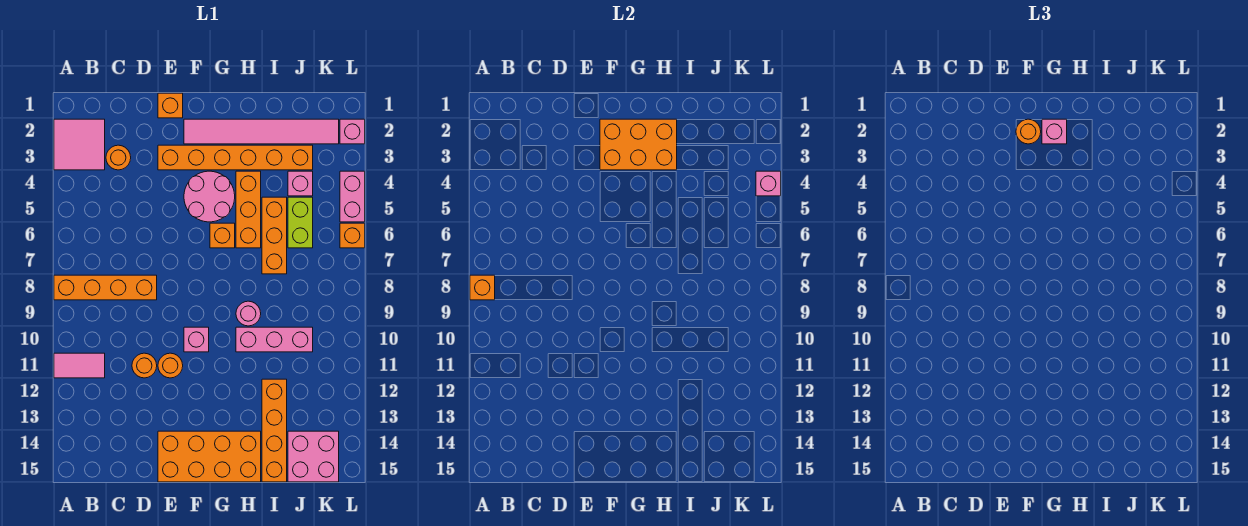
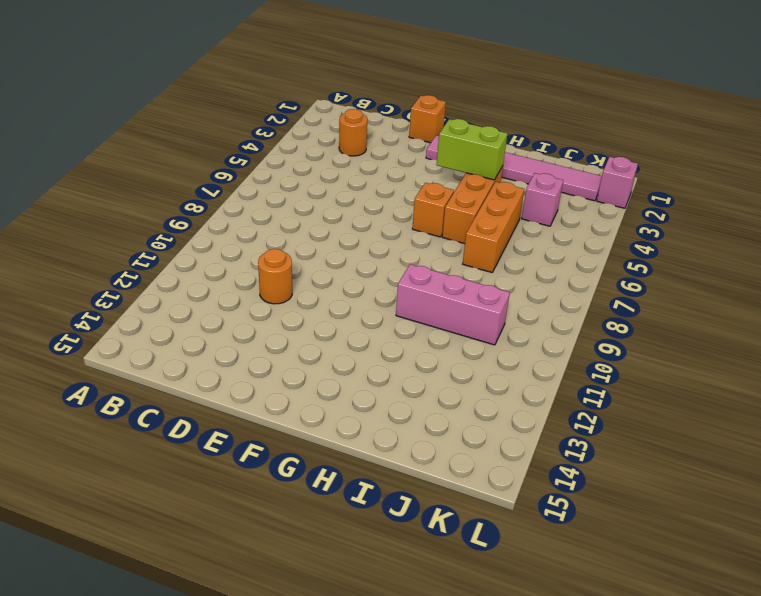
lime 1x2 brick [436,119,508,180] -> lime 1x2 brick turned to [288,197,313,248]
none -> pink 2x2 tile [54,119,105,170]
none -> orange 1x4 brick [54,275,157,300]
none -> pink 1x2 tile [54,353,105,378]

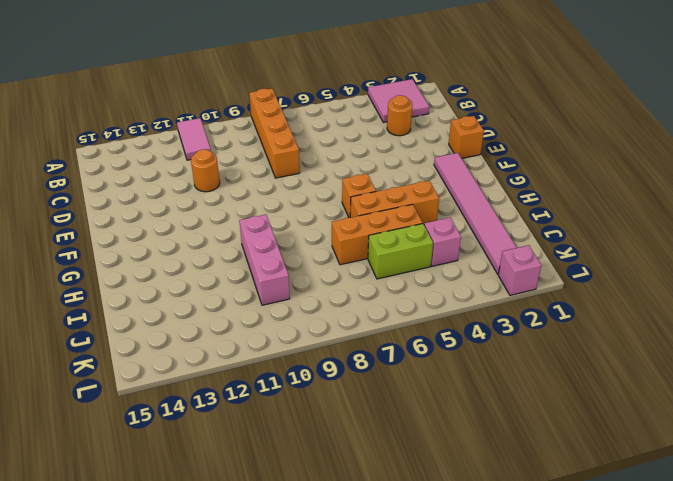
none -> orange 1x6 brick [158,145,313,170]
none -> orange 1x1 round brick [158,353,183,378]
none -> orange 2x4 brick [158,431,261,482]

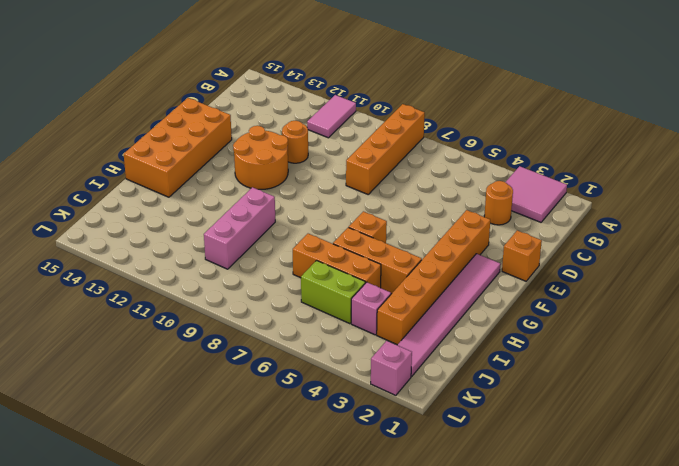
orange 2x2 round brick [233,126,288,189] -> orange 1x1 round brick [158,353,183,378]
none -> pink 2x2 round brick [184,171,235,222]
none -> pink 1x1 brick [184,327,209,352]
none -> pink 1x1 round brick [236,301,261,326]

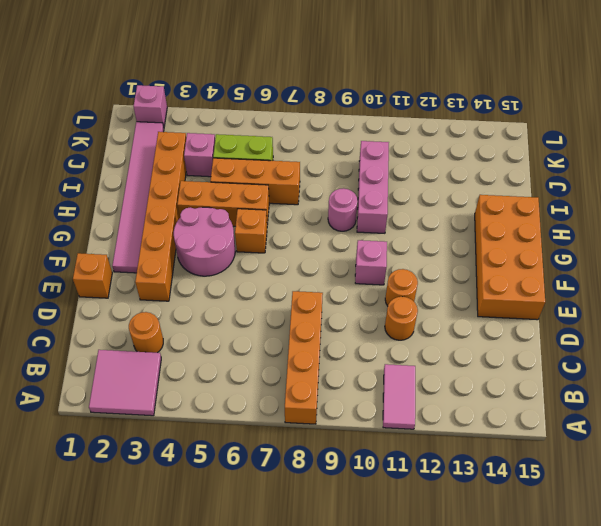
none -> orange 1x4 brick [262,379,287,482]
none -> pink 2x2 brick [288,431,339,482]
none -> pink 1x2 brick [340,171,365,222]

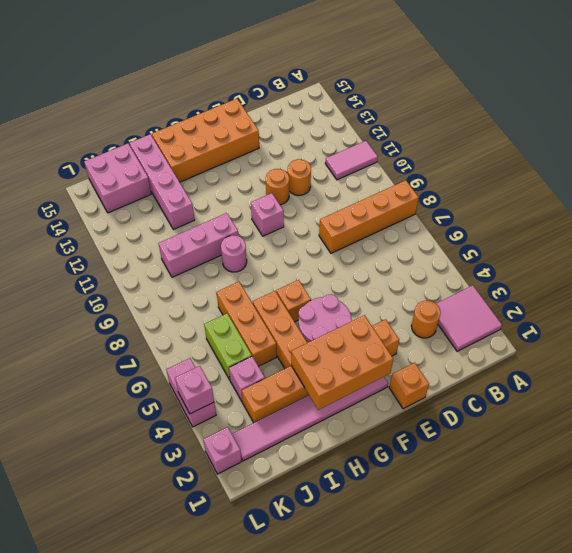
pink 1x4 brick [130,134,195,230] -> orange 1x4 brick [262,379,287,482]
none -> orange 1x1 brick [340,223,365,248]
none -> orange 1x1 brick [470,275,495,300]
none -> orange 1x1 round brick [1016,119,1041,144]

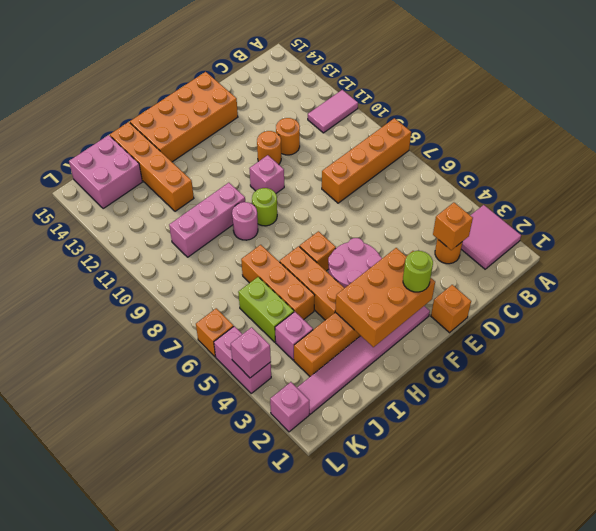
orange 1x1 brick [433,203,473,250] -> orange 1x1 brick moved to [470,275,495,300]
lime 1x1 round brick [403,251,433,292] -> orange 1x1 round brick [1016,119,1041,144]
lime 1x1 round brick [252,188,277,226] -> none
none -> pink 1x1 brick [1042,119,1067,144]

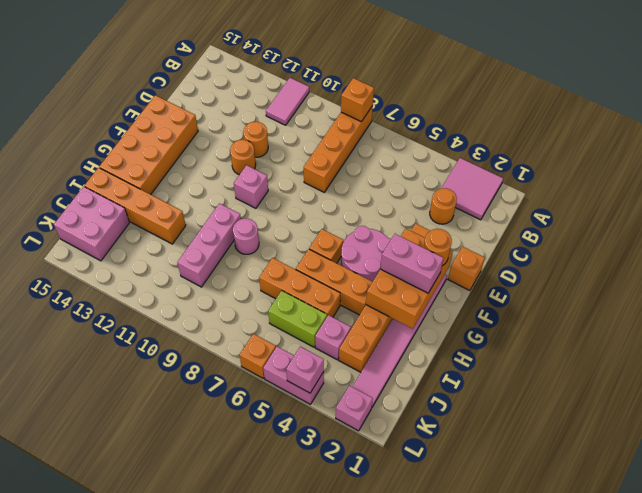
pink 1x2 brick [380,234,443,293] -> pink 1x1 brick [1042,119,1067,144]

